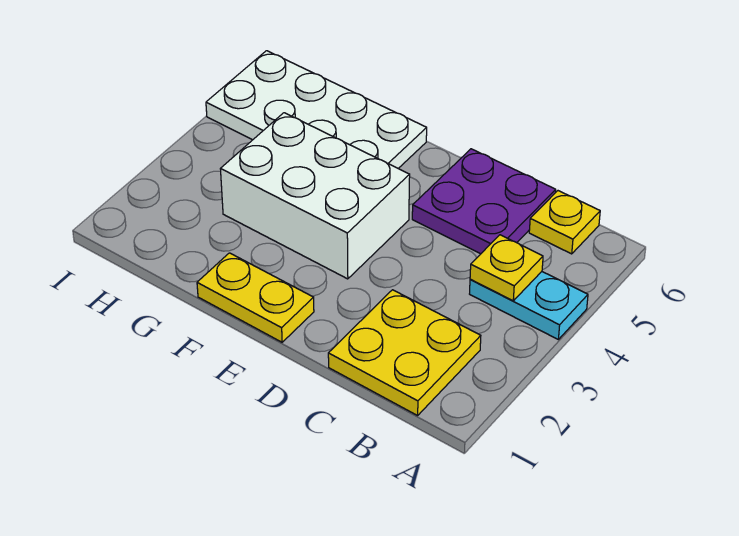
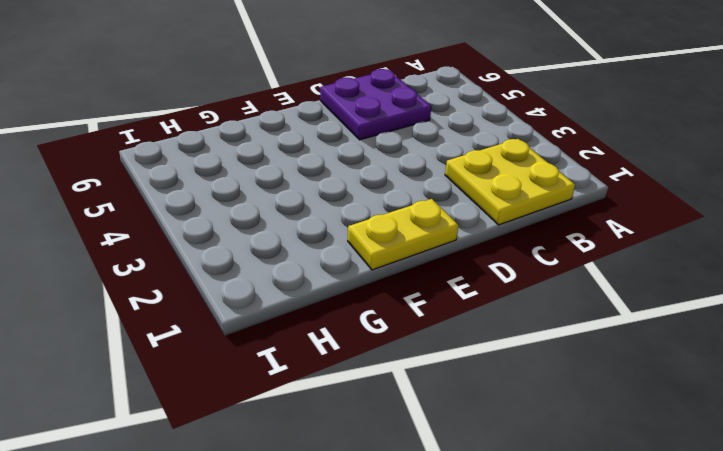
none -> cyan 1x2 plate [470,272,588,339]
none -> yellow 1x1 plate [529,191,600,254]

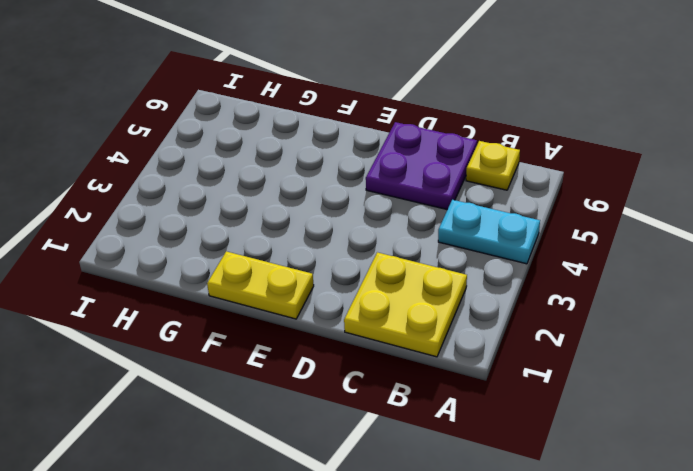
none -> white 2x3 brick [221,113,410,279]
none -> white 2x4 plate [206,51,427,168]

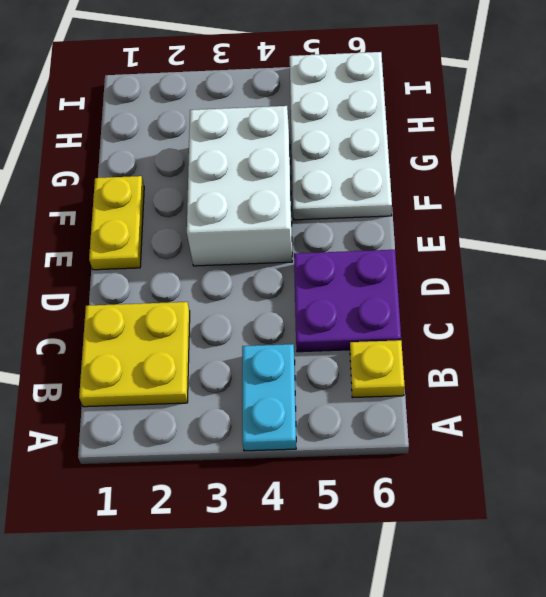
none -> yellow 1x1 plate [470,235,543,301]

